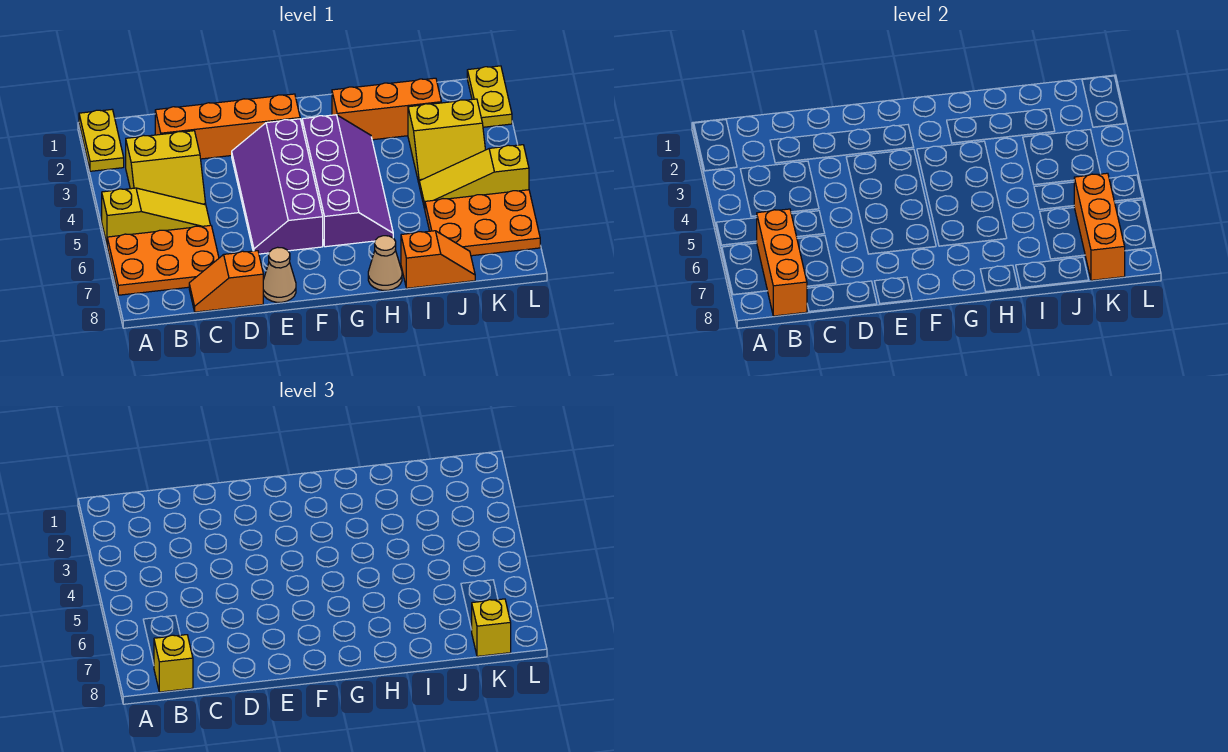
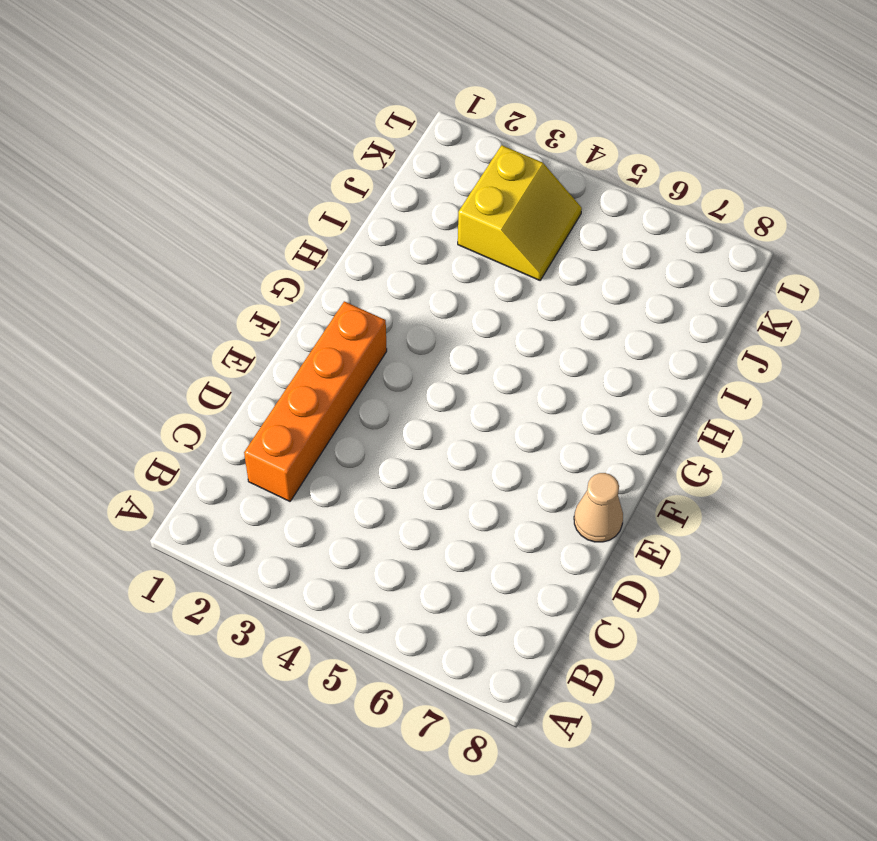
none -> yellow 1x2 plate [79,110,124,171]
none -> yellow 1x3 slope [102,188,210,243]
none -> orange 2x3 plate [107,225,219,295]

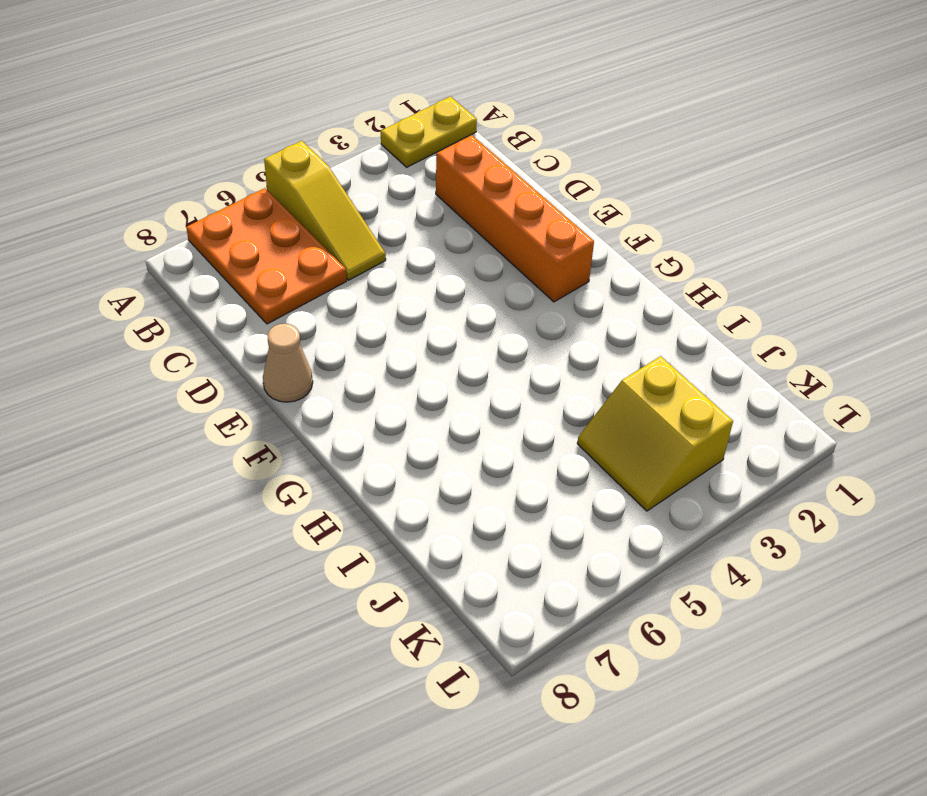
none -> yellow 2x2 slope [126,131,206,205]
none -> orange 1x2 slope [189,251,263,312]
none -> purple 2x4 slope [232,119,323,254]

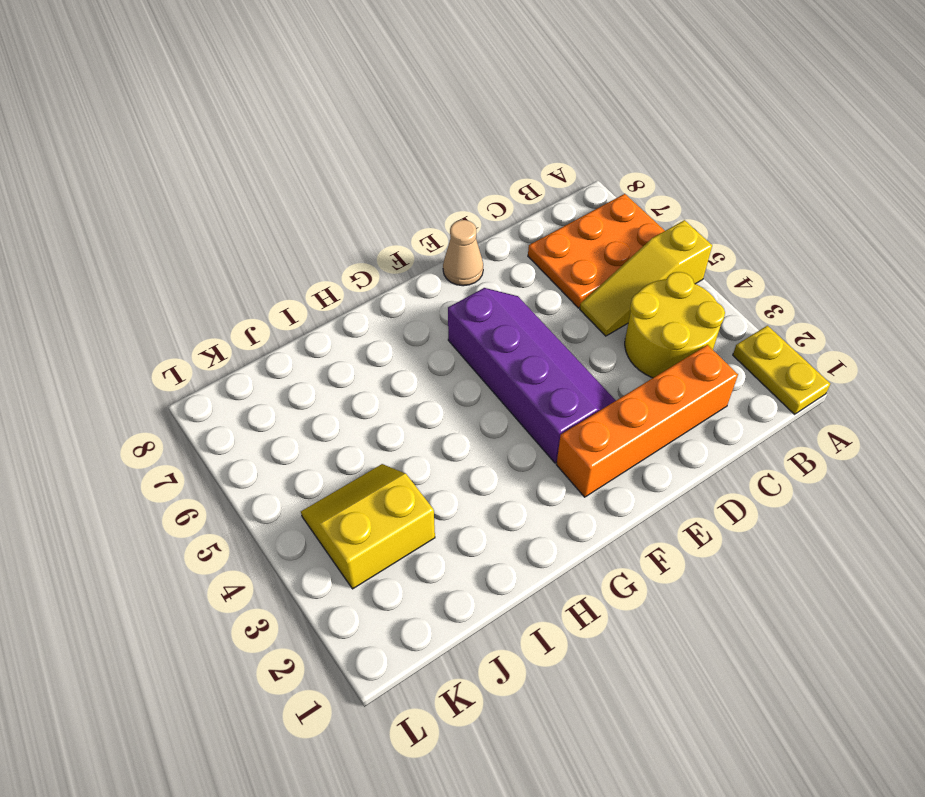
yellow 2x2 round brick [625,272,725,378] -> yellow 2x2 slope [126,131,206,205]
none -> orange 1x2 slope [189,251,263,312]
none -> purple 2x4 slope [302,115,393,247]
none -> orange 1x3 brick [332,78,441,140]

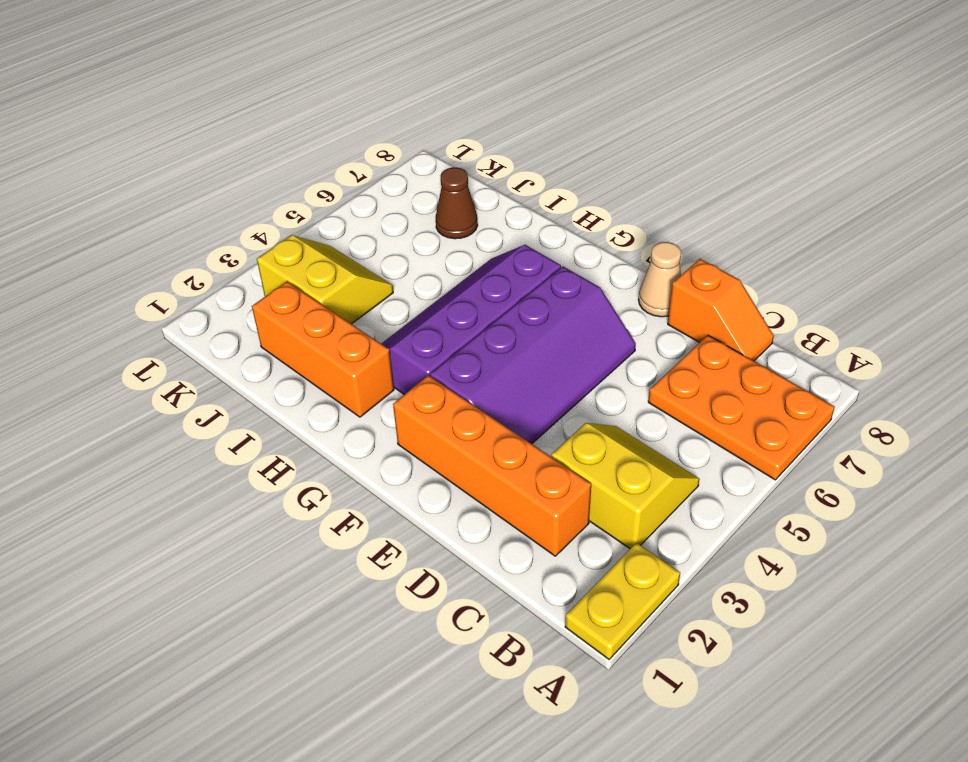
brown 1x1 cone [436,167,478,239] -> orange 2x3 plate [425,190,540,256]
none -> yellow 1x3 slope [102,188,210,243]
none -> tan 1x1 cone [368,236,402,290]
none -> orange 1x2 slope [401,231,475,288]

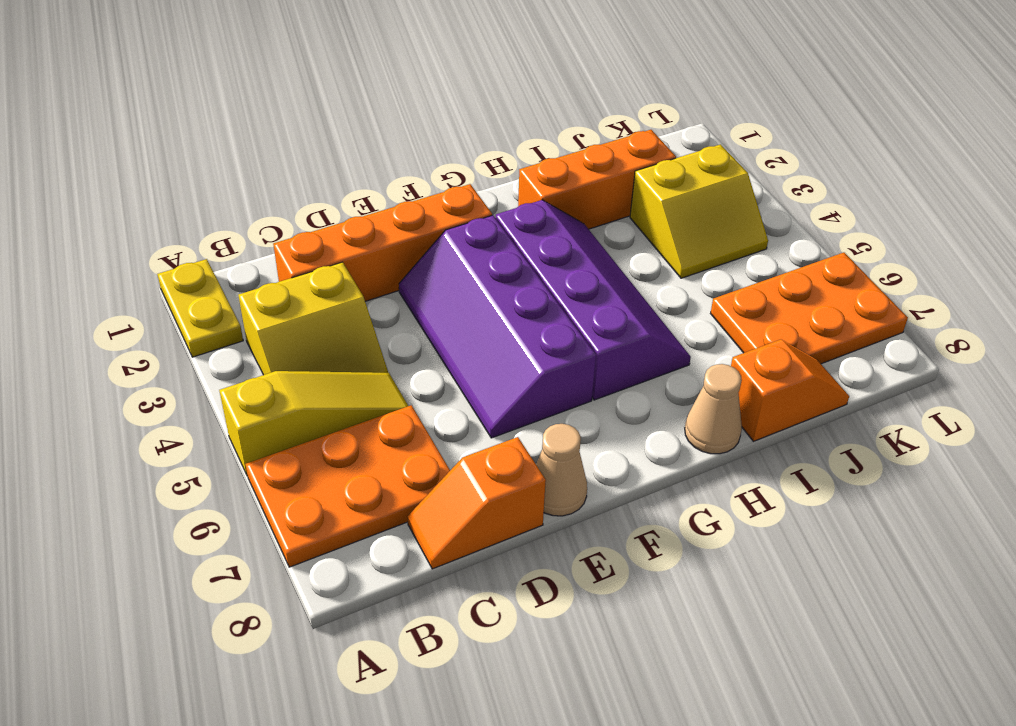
none -> yellow 1x3 slope [419,145,529,209]
none -> yellow 1x2 plate [467,66,512,127]
none -> orange 1x3 brick [757,209,807,316]

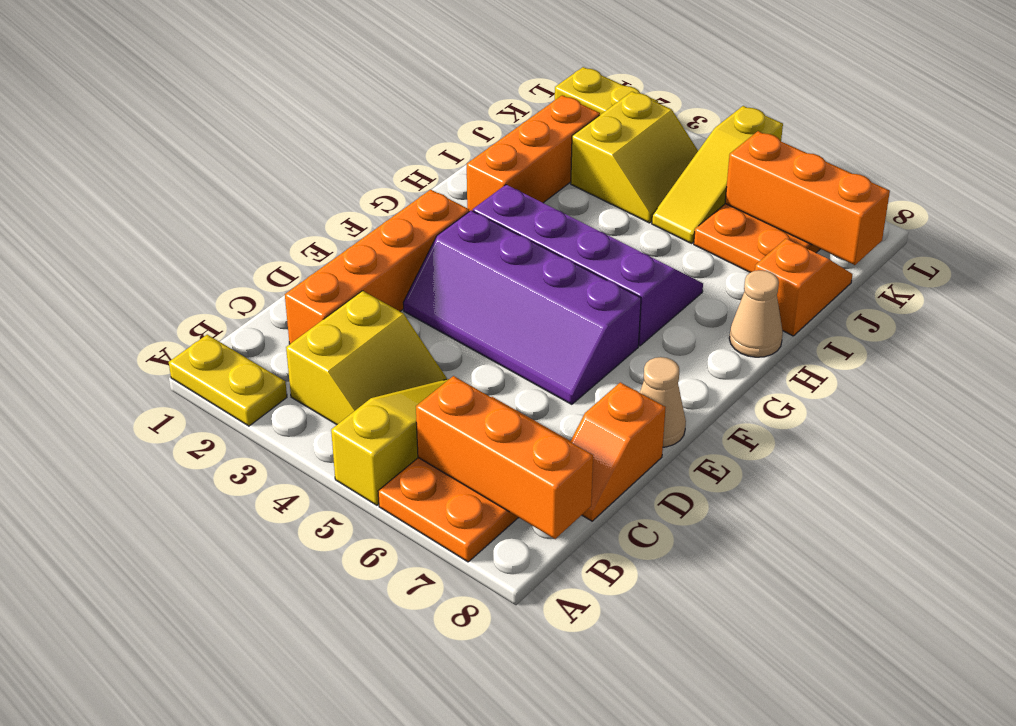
none -> yellow 1x1 brick [154,635,193,692]
none -> yellow 1x1 brick [471,599,511,656]

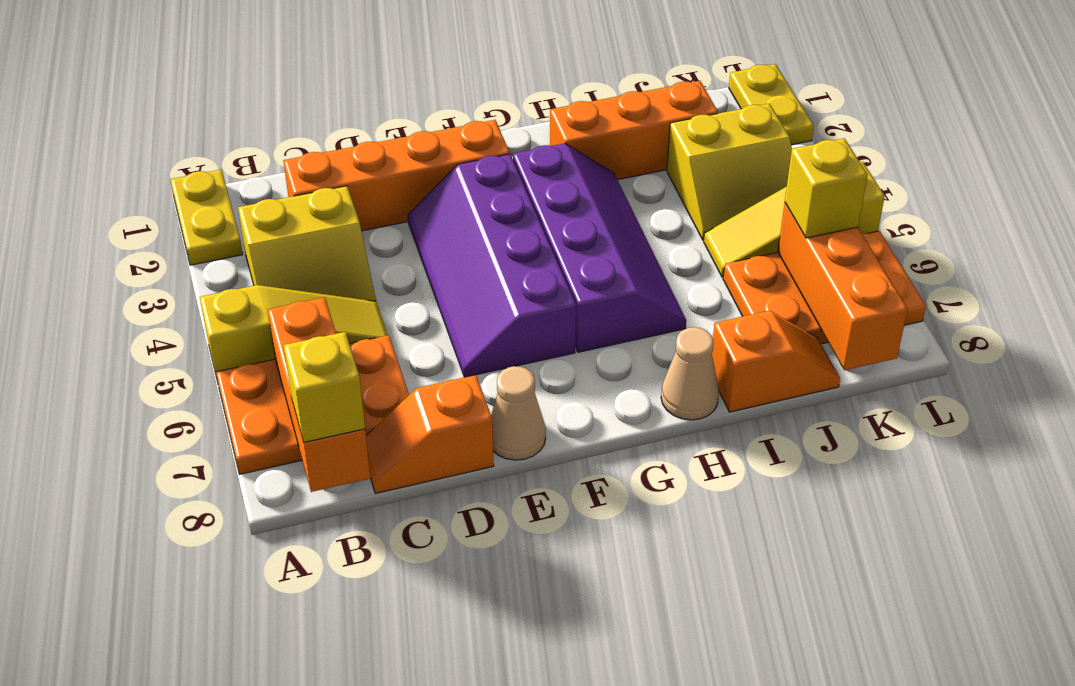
yellow 1x1 brick [785,138,868,238] -> yellow 1x1 brick moved to [471,599,511,656]

